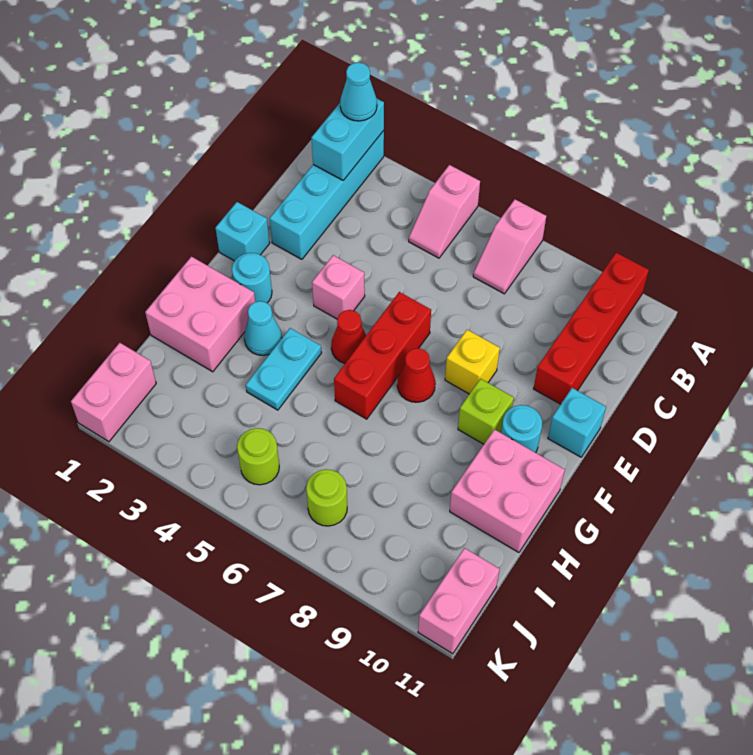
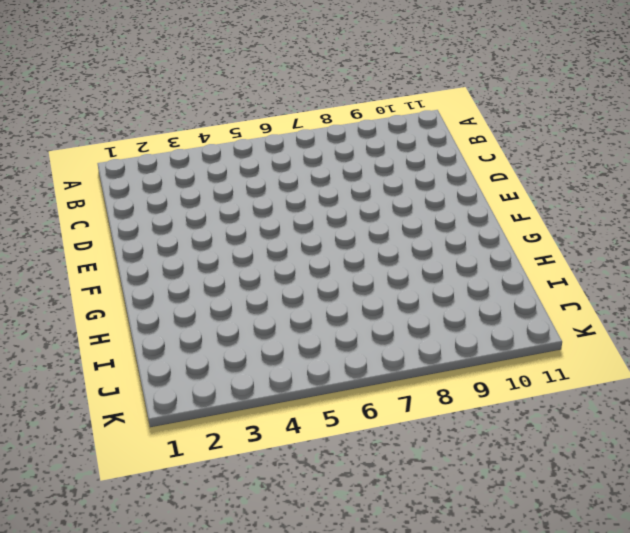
none -> cyan 1x4 brick [270,131,384,259]
none -> pink 1x2 slope [409,165,480,258]
none -> pink 1x2 slope [473,199,546,294]

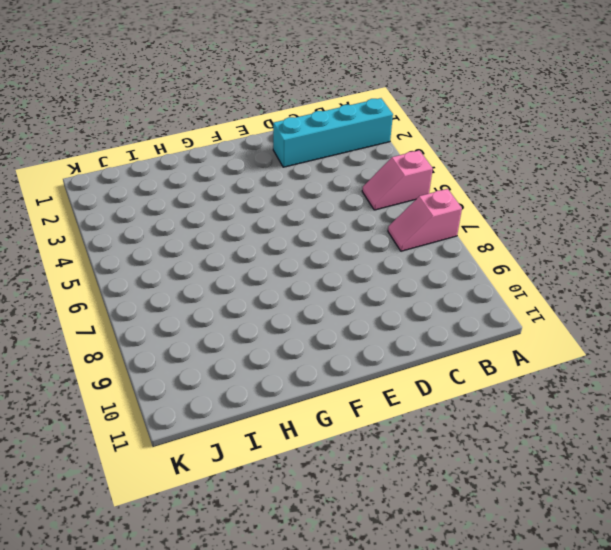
none -> red 1x4 brick [534,253,649,404]
none -> cyan 1x1 brick [216,202,270,261]
none -> pink 1x1 brick [312,255,365,319]

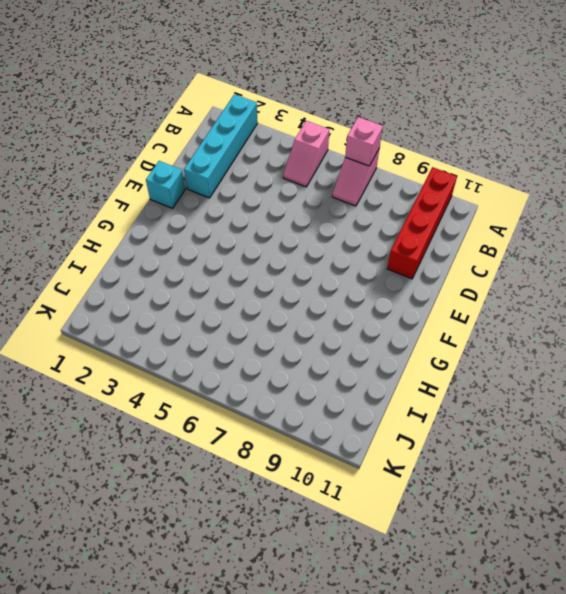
pink 1x1 brick [345,117,383,166] -> pink 1x1 brick moved to [312,255,365,319]
none -> red 1x3 brick [334,292,431,419]
none -> yellow 1x1 brick [445,330,500,394]
none -> cyan 1x1 brick [548,388,606,457]

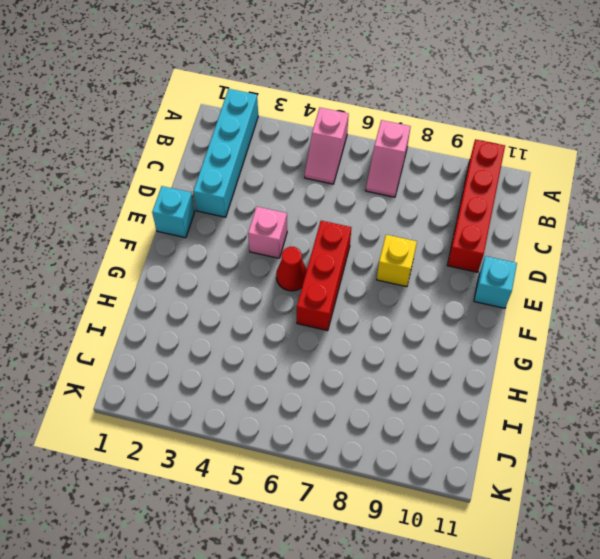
none -> cyan 1x1 round brick [232,253,272,303]
none -> red 1x1 cone [397,348,435,402]
none -> lime 1x1 brick [458,379,514,444]

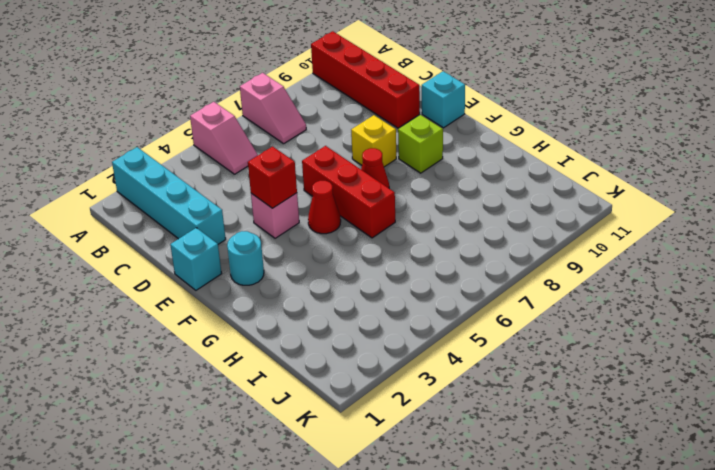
red 1x1 brick [248,147,297,208] -> none
none -> cyan 1x1 round brick [501,405,542,453]
none -> pink 2x2 brick [145,257,255,372]
none -> cyan 1x1 cone [244,301,282,355]

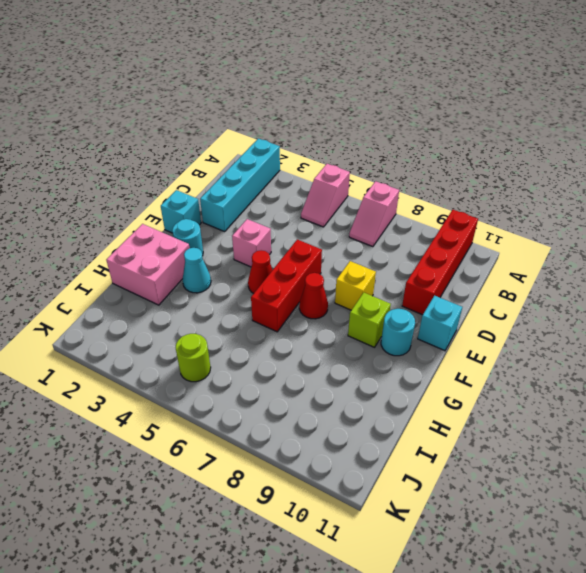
none -> cyan 1x2 plate [246,328,322,410]
none -> pink 2x2 brick [450,430,565,552]
none -> pink 1x2 brick [71,343,156,442]

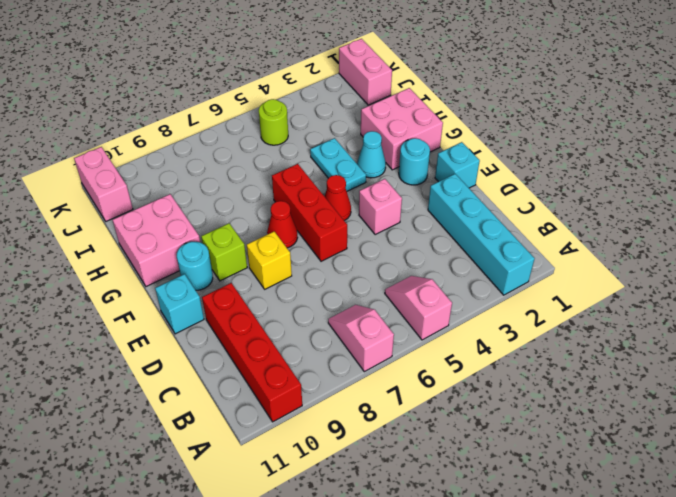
none -> lime 1x1 round brick [306,469,347,526]
none -> cyan 1x2 brick [312,99,384,180]
none -> cyan 1x1 cone [340,62,377,121]

